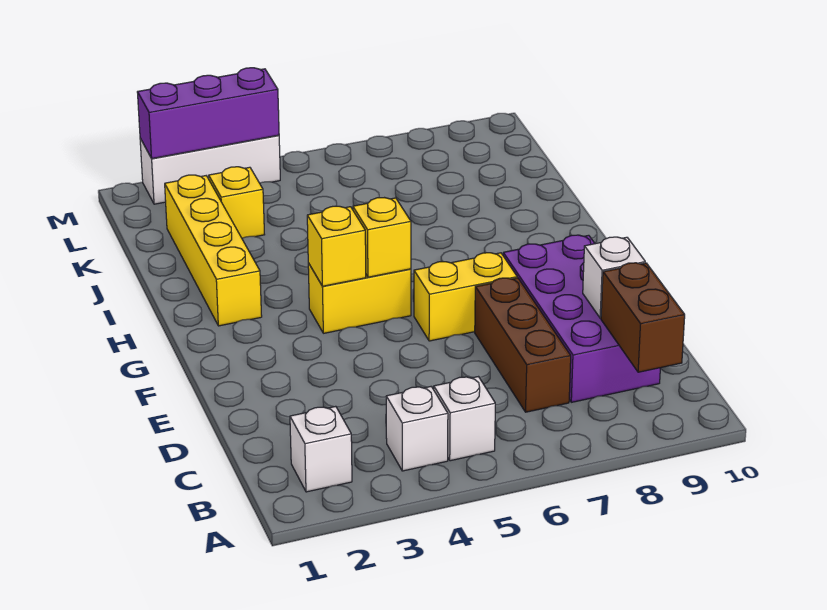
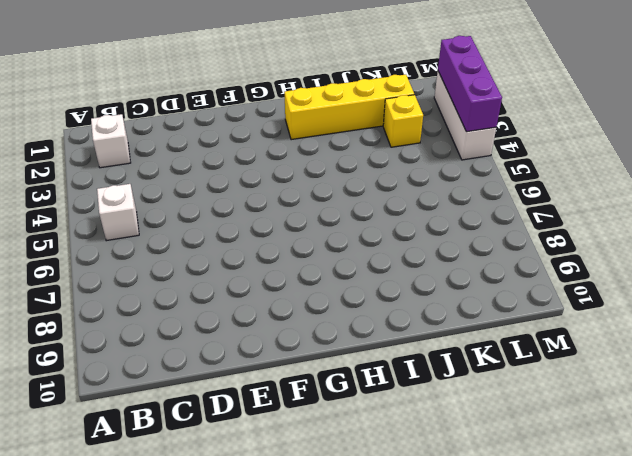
none -> white 1x1 brick [386,387,448,471]
none -> brown 1x3 brick [475,278,571,412]
none -> purple 2x4 brick [503,235,660,402]

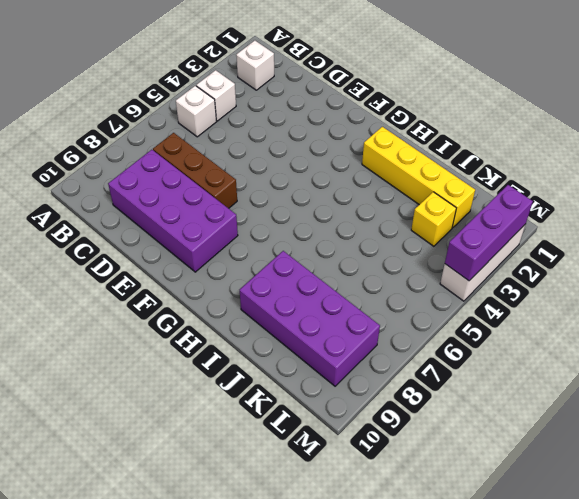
purple 2x4 brick [240,251,380,386] -> none
none -> yellow 1x2 brick [414,253,517,341]
none -> yellow 1x2 brick [308,263,411,333]
none -> brown 1x2 brick [601,263,685,372]

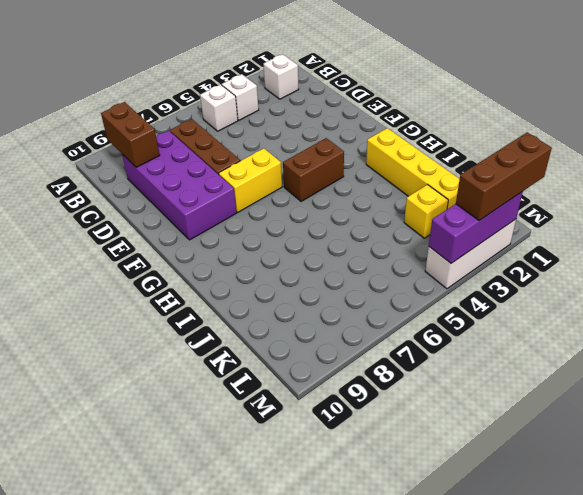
brown 1x2 brick [283,138,344,201] -> yellow 1x2 brick [308,263,411,333]
brown 1x3 brick [456,132,552,220] -> none
none -> white 1x1 brick [583,237,645,318]
none -> yellow 1x1 brick [307,206,366,286]
none -> yellow 1x1 brick [353,198,411,277]

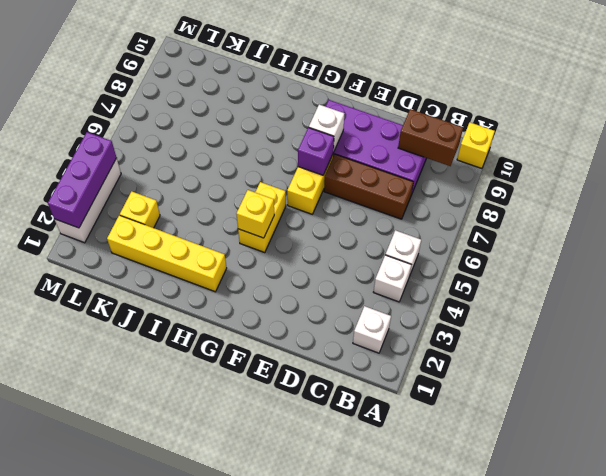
yellow 1x1 brick [457,123,495,168] -> yellow 1x1 brick moved to [353,198,411,277]
purple 1x1 brick [298,128,334,175] -> none
white 1x1 brick [309,105,344,152] -> white 1x1 brick moved to [583,237,645,318]

